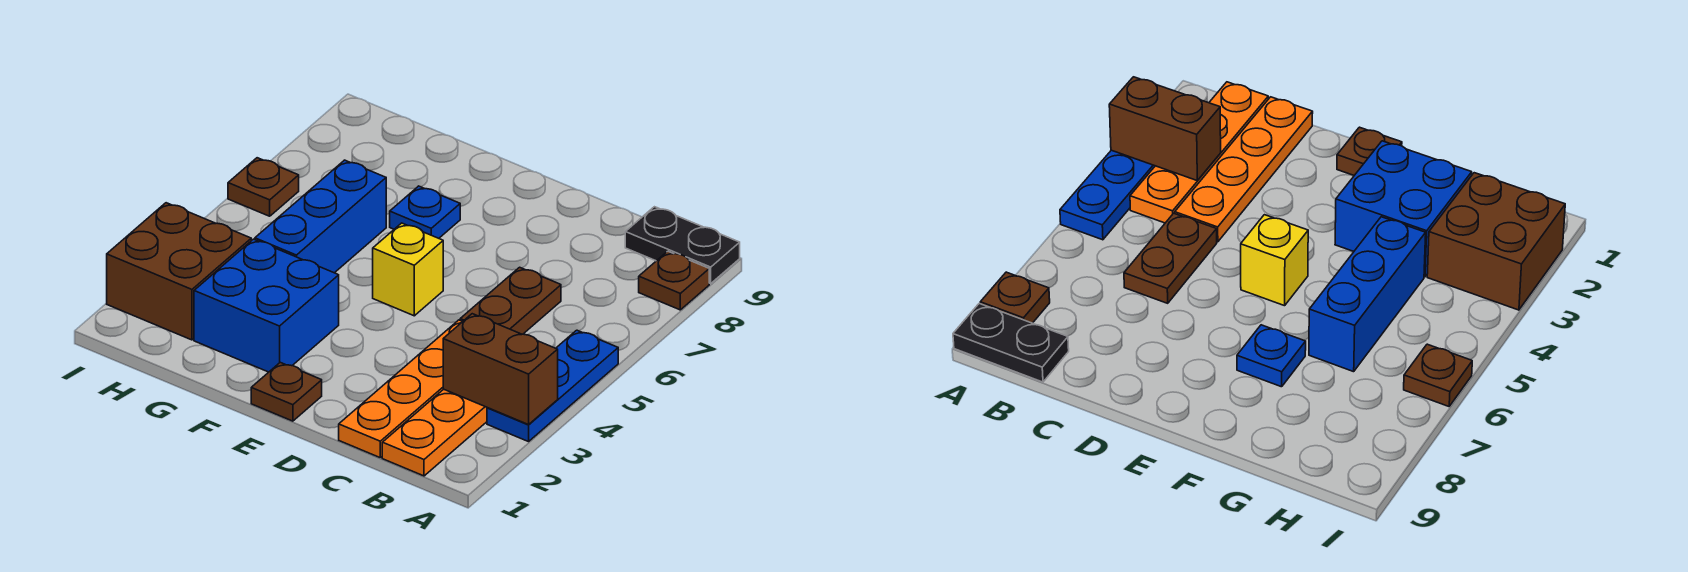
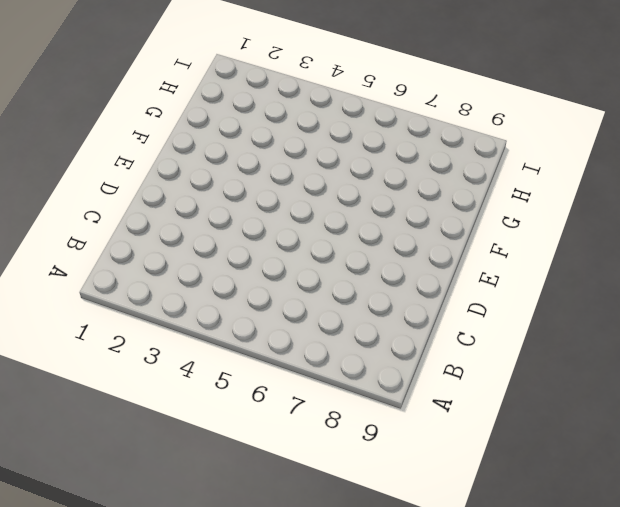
none -> blue 1x3 plate [487,330,618,442]
none -> brown 1x1 plate [639,251,709,310]
none -> black 1x2 plate [625,207,740,283]

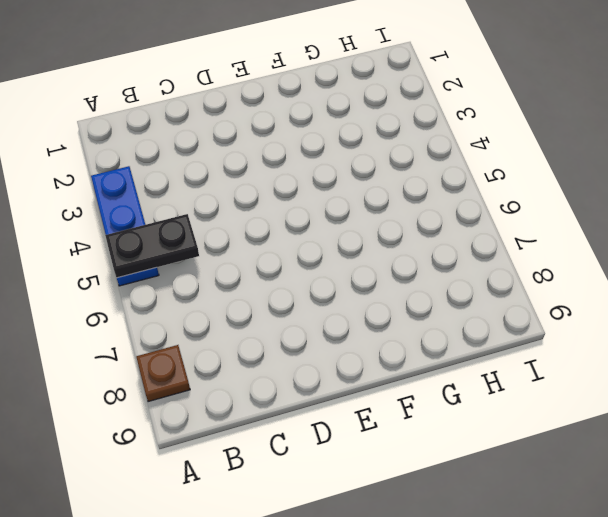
black 1x2 plate [105,214,199,278] -> black 1x2 plate moved to [625,207,740,283]
none -> orange 1x4 plate [382,389,487,476]
none -> orange 1x4 plate [339,320,463,457]
none -> brown 1x2 plate [460,267,561,334]

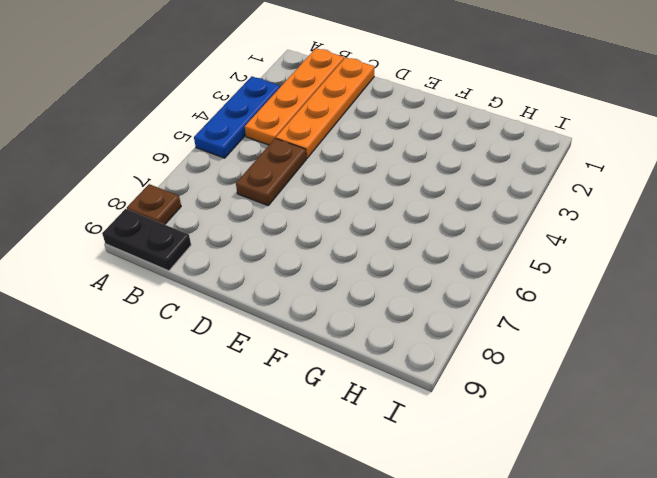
none -> brown 1x1 plate [251,362,322,421]
none -> yellow 1x1 brick [373,223,443,316]
none -> blue 2x2 brick [194,239,339,372]

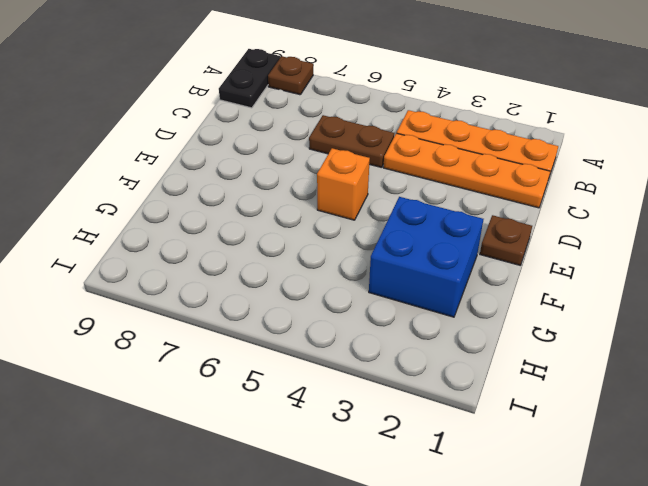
orange 1x1 brick [317,148,370,220] -> yellow 1x1 brick [373,223,443,316]
none -> blue 1x3 plate [487,330,618,442]
none -> blue 1x1 plate [390,186,460,238]
none -> blue 1x3 brick [255,160,386,273]

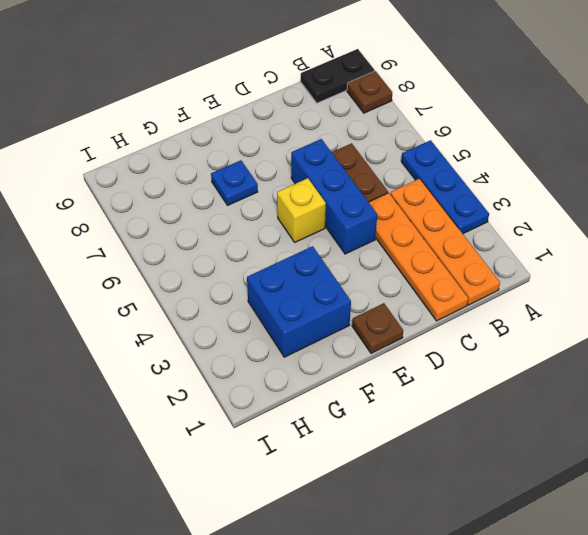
blue 1x3 brick [291,139,377,254] -> blue 1x3 brick moved to [255,160,386,273]
none -> brown 2x2 brick [107,203,251,340]
none -> brown 1x1 plate [228,158,299,216]
none -> brown 1x2 brick [443,314,558,425]

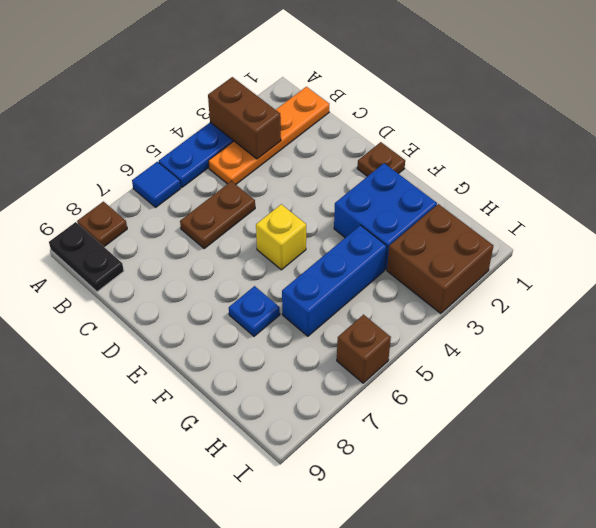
blue 1x1 tile [132,162,181,207] -> none
brown 1x1 brick [337,315,391,383] -> brown 1x1 plate [228,158,299,216]
none -> orange 1x4 plate [339,320,463,457]

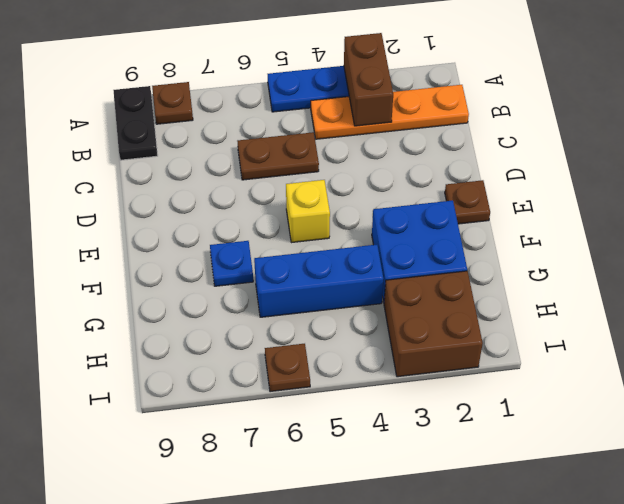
none -> orange 1x4 plate [339,320,463,457]

